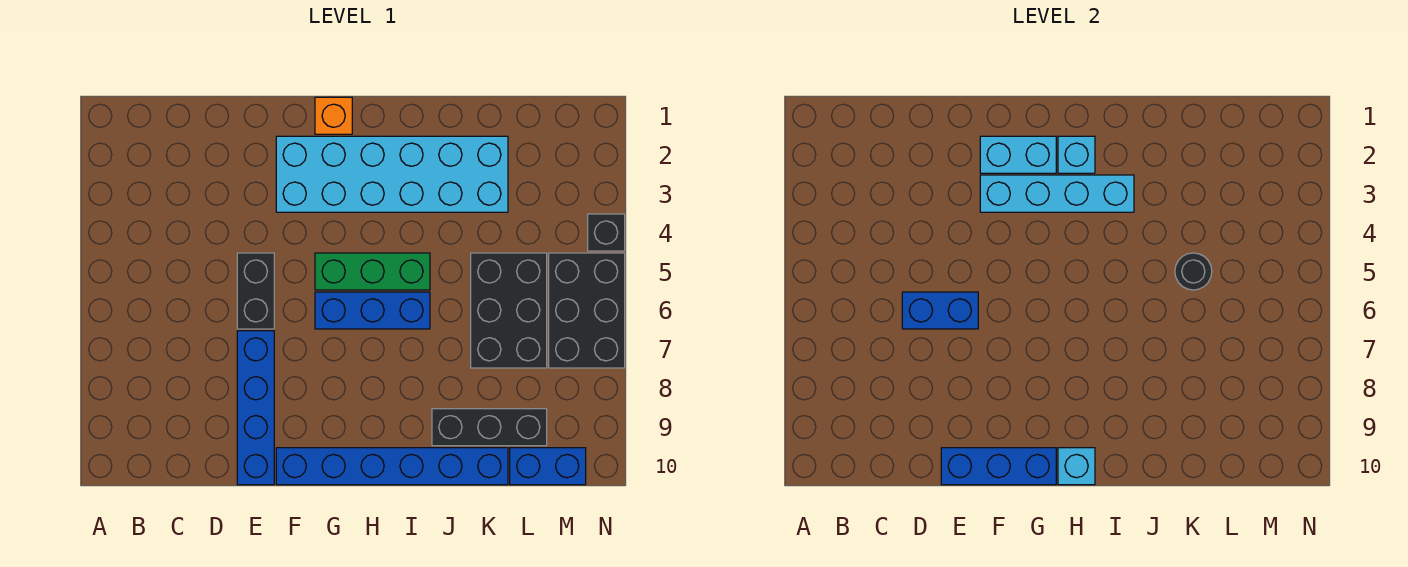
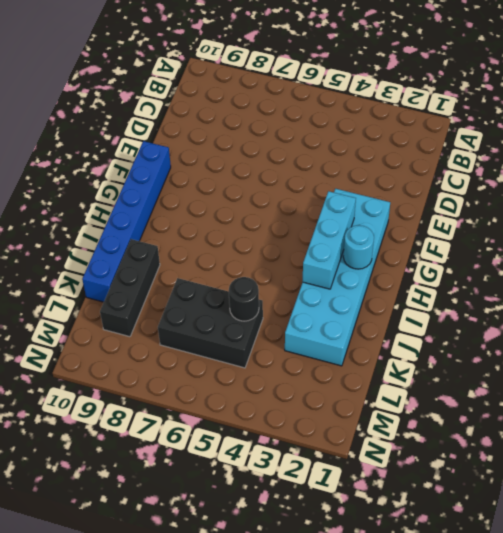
cyan 1x3 brick [303,191,356,289] -> cyan 1x4 brick [980,175,1134,212]
cyan 1x1 round brick [343,225,374,269] -> cyan 1x1 brick [1058,136,1095,173]
none -> black 1x2 brick [237,253,274,329]
none -> blue 1x4 brick [237,331,274,485]
none -> orange 1x1 brick [315,97,352,134]

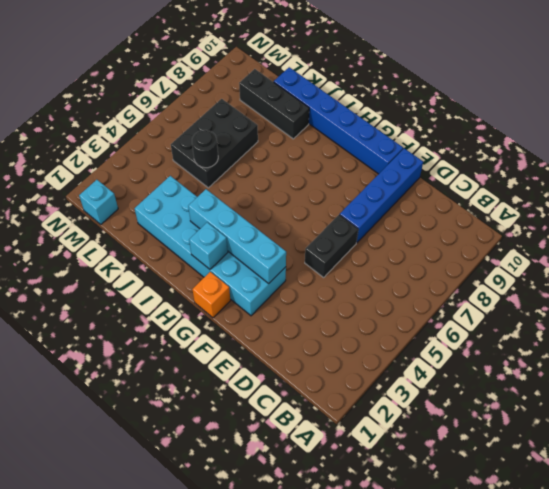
cyan 1x1 brick [79,180,118,224] -> cyan 1x1 brick moved to [1058,448,1095,485]
none -> green 1x3 brick [315,253,430,290]
none -> blue 1x3 brick [315,292,430,329]
none -> blue 1x2 brick [510,448,586,485]

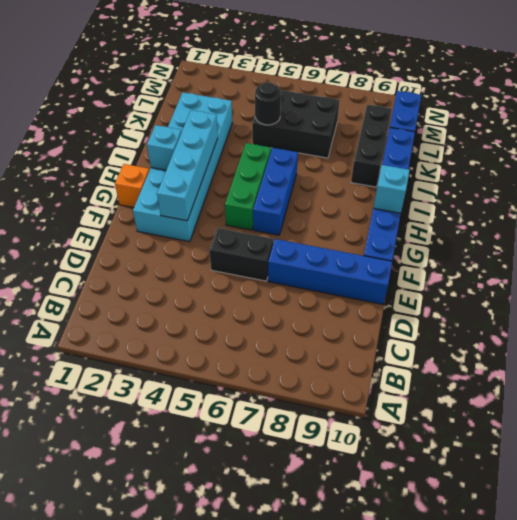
none -> black 2x3 brick [549,253,625,368]
none -> black 1x1 brick [588,214,625,251]
none -> blue 1x2 brick [902,292,978,329]

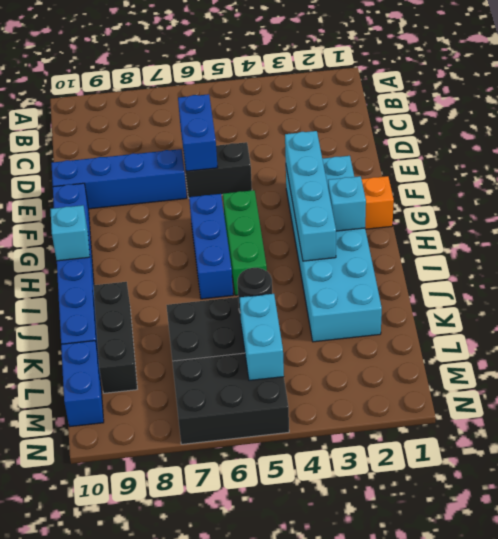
cyan 1x2 brick [240,294,284,381] -> cyan 1x2 brick moved to [980,136,1056,173]
none -> black 1x1 brick [588,214,625,251]
none -> blue 1x3 brick [941,448,1056,485]

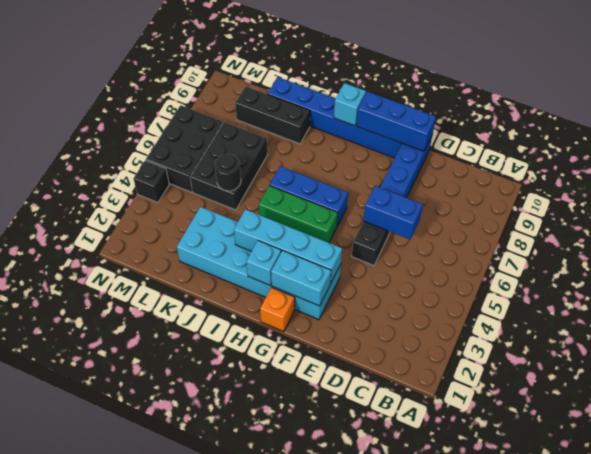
none -> blue 1x2 brick [510,448,586,485]

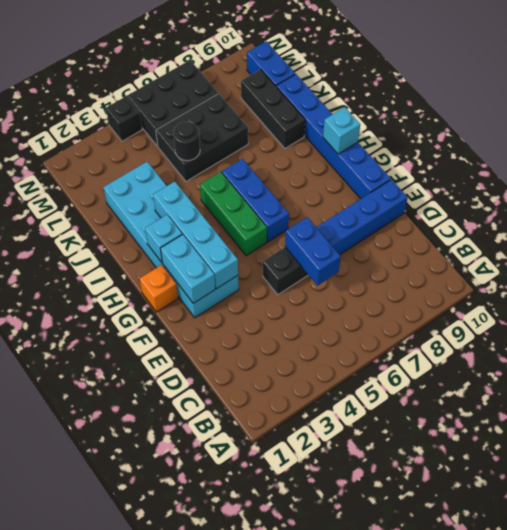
none -> blue 1x3 brick [941,448,1056,485]

